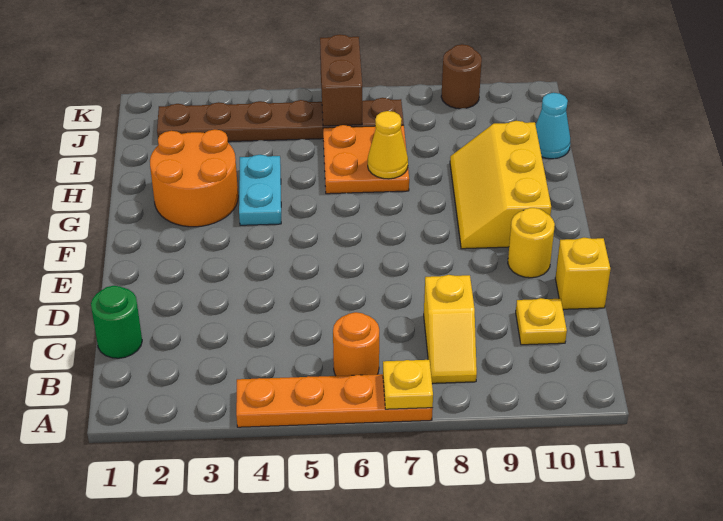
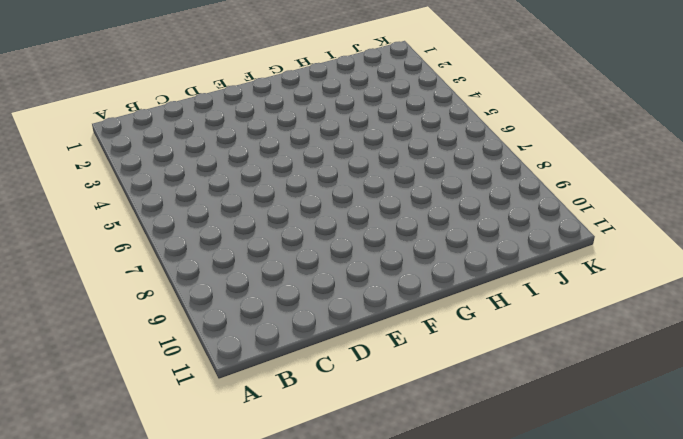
none -> orange 1x4 plate [236,374,433,427]
none -> orange 1x1 round brick [333,312,379,376]
none -> yellow 1x2 slope [424,275,477,383]

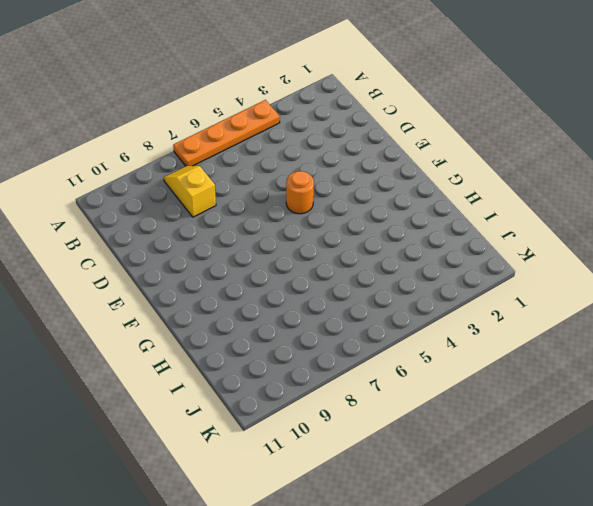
orange 1x1 round brick [286,171,314,214] -> orange 1x1 round brick moved to [333,312,379,376]
none -> green 1x1 round brick [91,286,142,358]
none -> yellow 1x1 plate [516,298,567,345]
none -> yellow 1x1 brick [555,238,611,309]

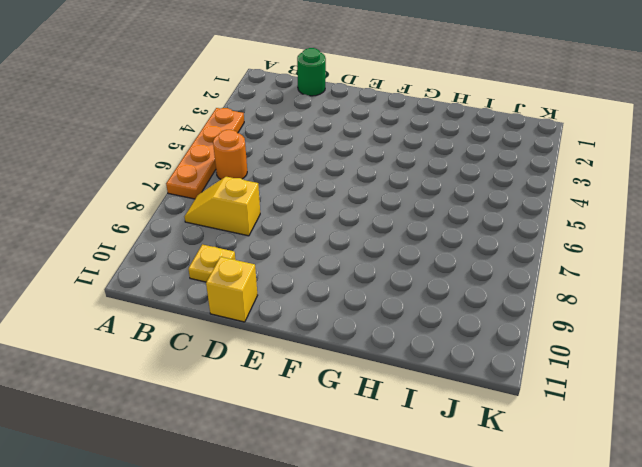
none -> yellow 1x1 round brick [508,208,555,278]
none -> yellow 2x3 slope [450,121,551,249]
none -> orange 2x2 round brick [150,129,238,227]

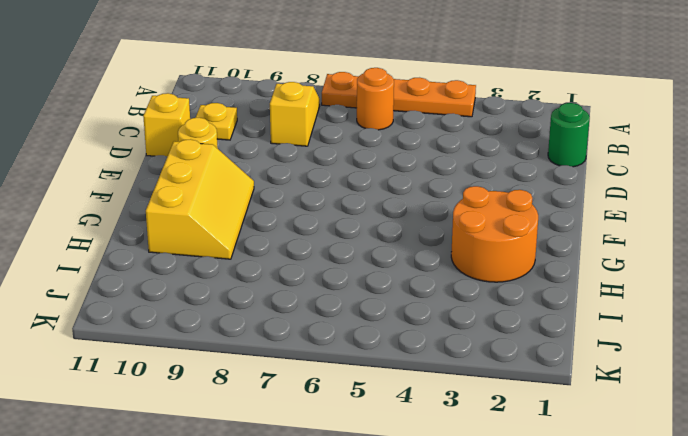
none -> cyan 1x2 plate [239,155,281,225]
none -> orange 2x2 plate [323,125,409,194]
none -> cyan 1x1 cone [536,93,570,159]

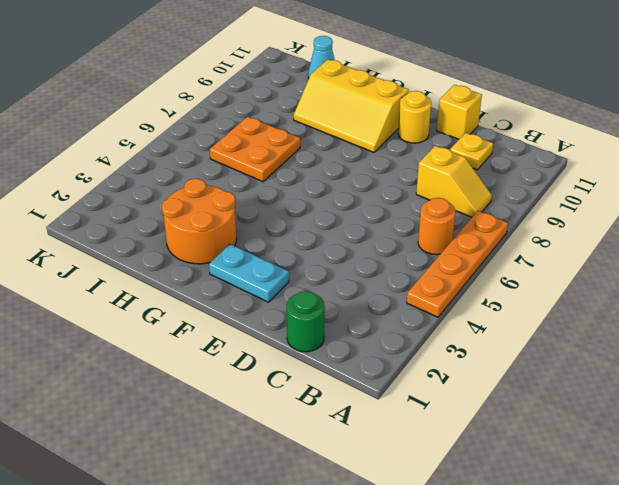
cyan 1x2 plate [209,244,289,302] -> cyan 1x2 plate moved to [239,155,281,225]
none -> brown 1x6 plate [157,98,404,142]
none -> brown 1x1 round brick [441,44,482,109]
none -> yellow 1x1 plate [383,360,433,409]

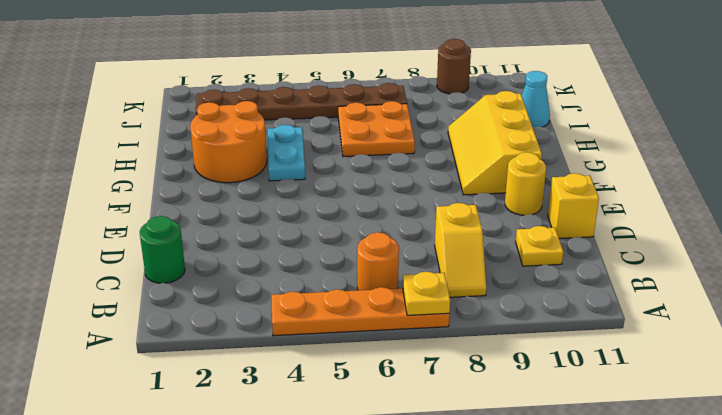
none -> yellow 1x1 cone [368,111,408,179]
none -> brown 1x2 brick [320,34,362,126]

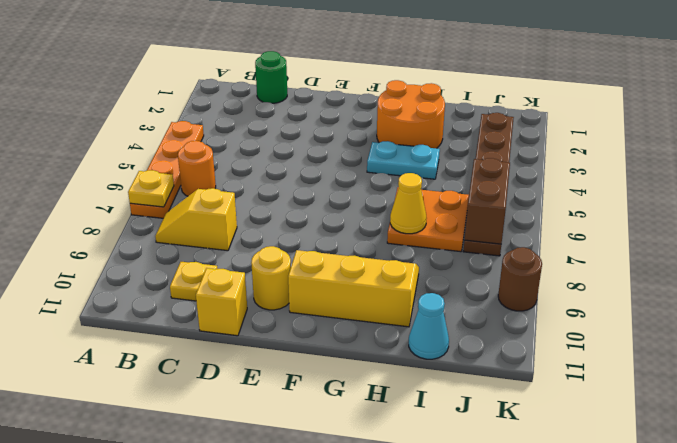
brown 1x2 brick [465,158,510,244] -> brown 1x2 brick turned to [320,34,362,126]

